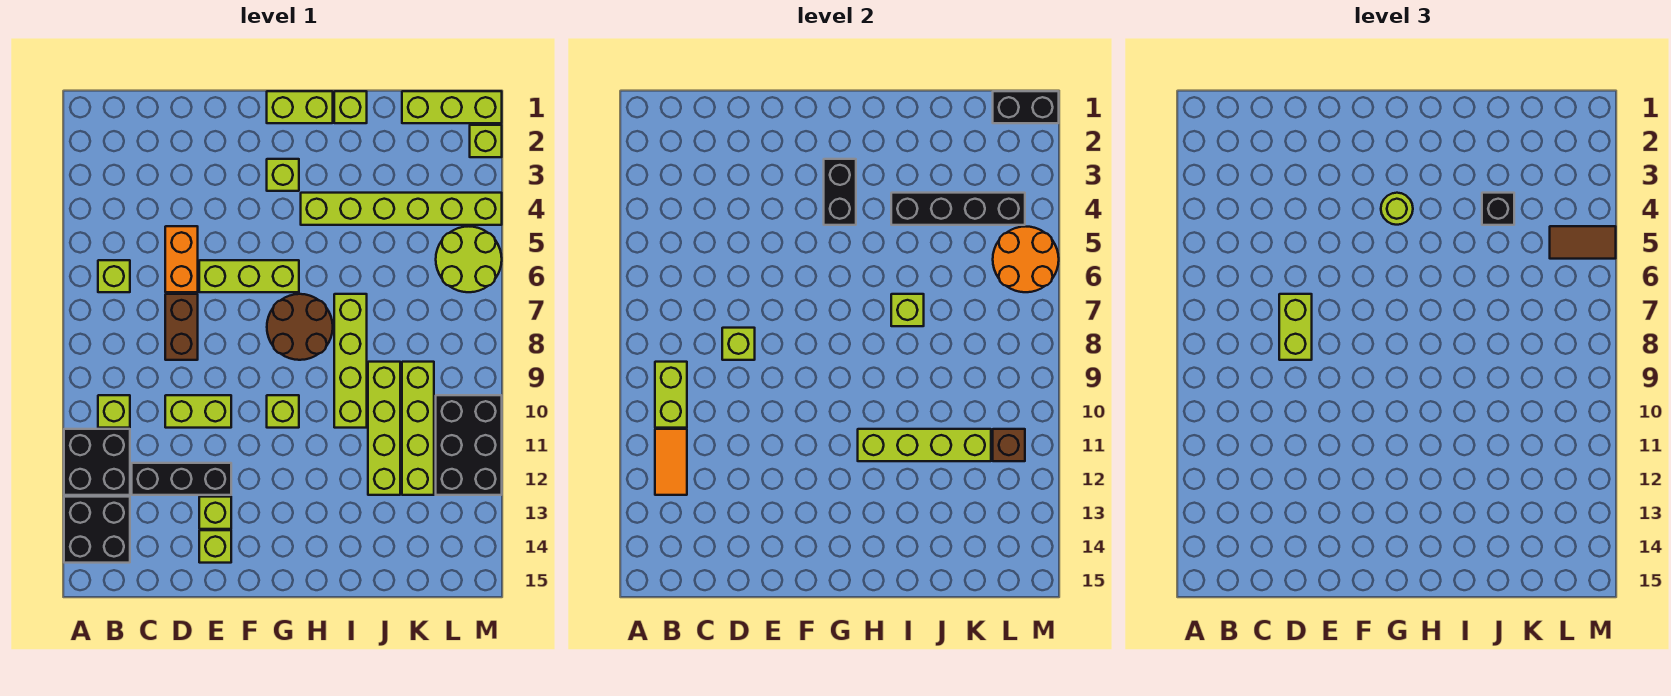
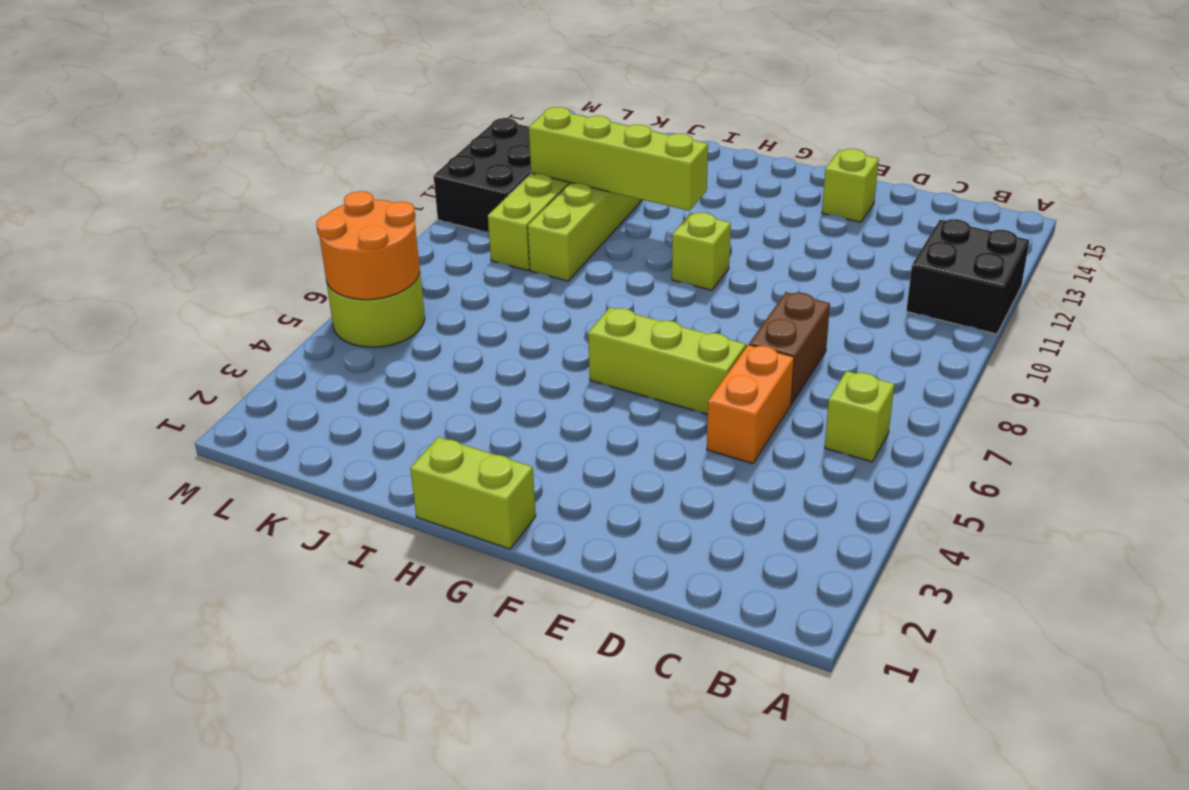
none -> black 2x2 brick [64,497,130,563]
none -> lime 1x1 brick [98,395,130,428]
none -> black 1x3 brick [132,463,231,495]
none -> lime 1x2 brick [165,395,231,428]

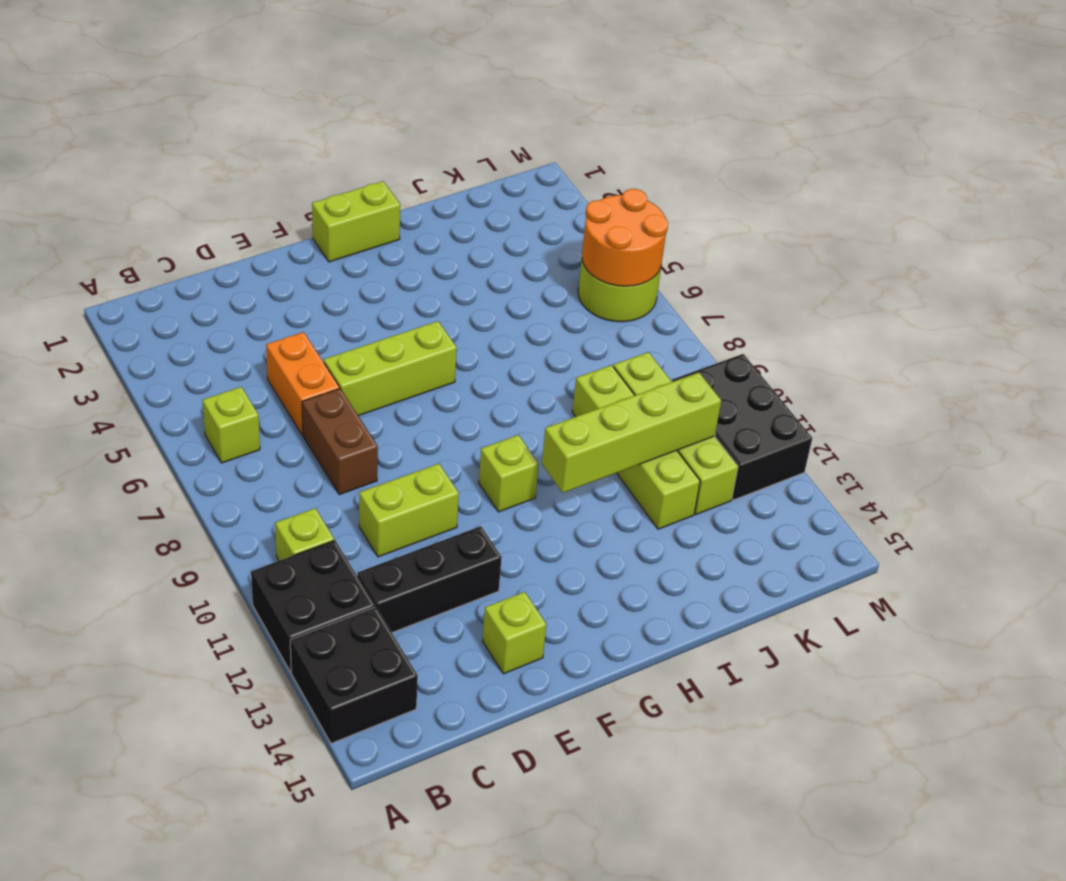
none -> lime 1x1 brick [199,497,231,529]
none -> lime 1x1 brick [267,159,299,191]
none -> brown 2x2 round brick [267,294,333,360]
none -> lime 1x6 brick [301,193,502,225]

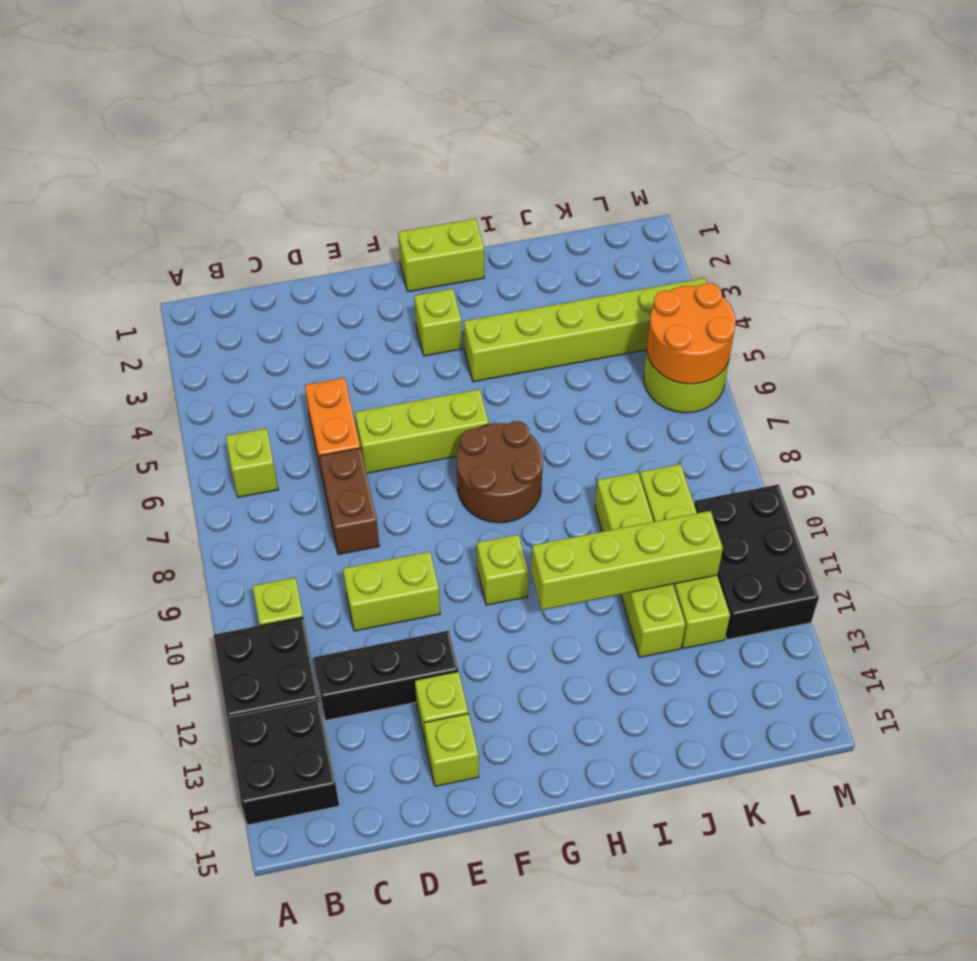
none -> lime 1x1 brick [334,91,367,123]
none -> lime 1x4 brick [334,294,367,428]
none -> lime 1x3 brick [402,91,502,123]
none -> lime 1x1 brick [470,125,502,157]

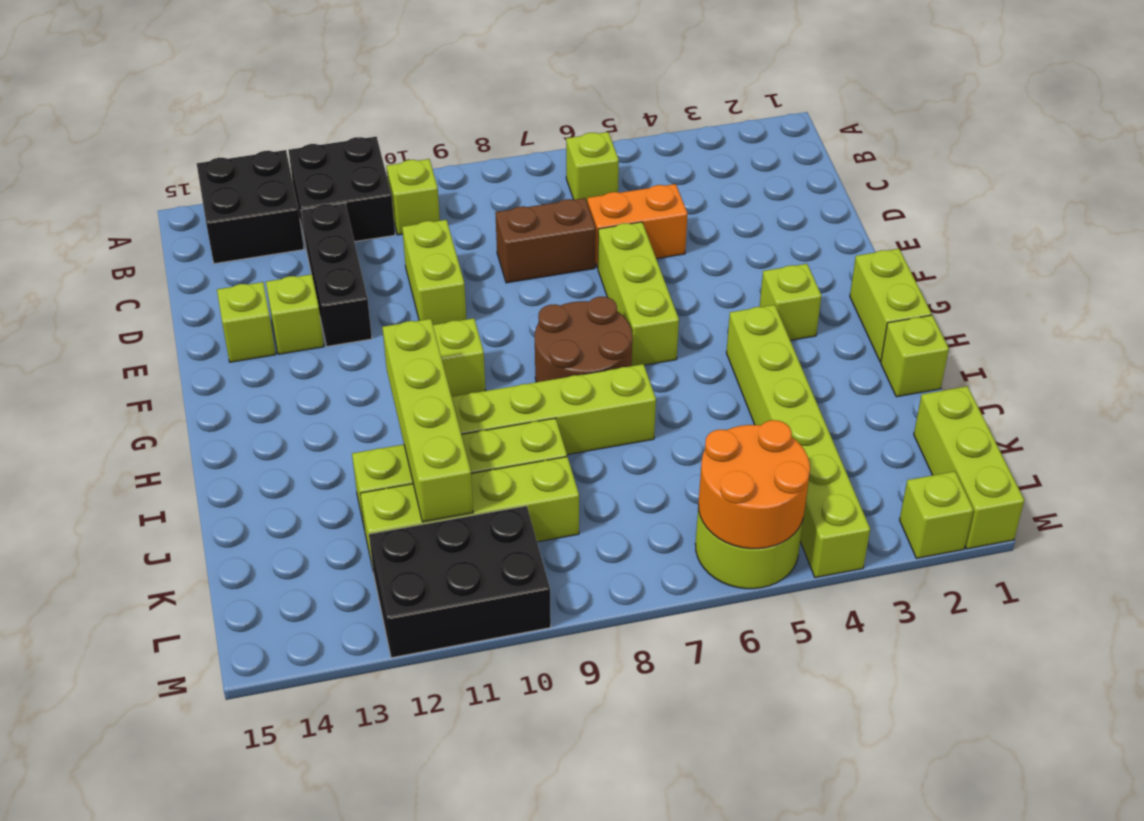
none -> lime 1x2 brick [655,362,687,428]
none -> orange 1x2 tile [655,429,687,495]
none -> lime 1x1 brick [722,328,755,360]
none -> black 1x2 brick [824,159,856,225]

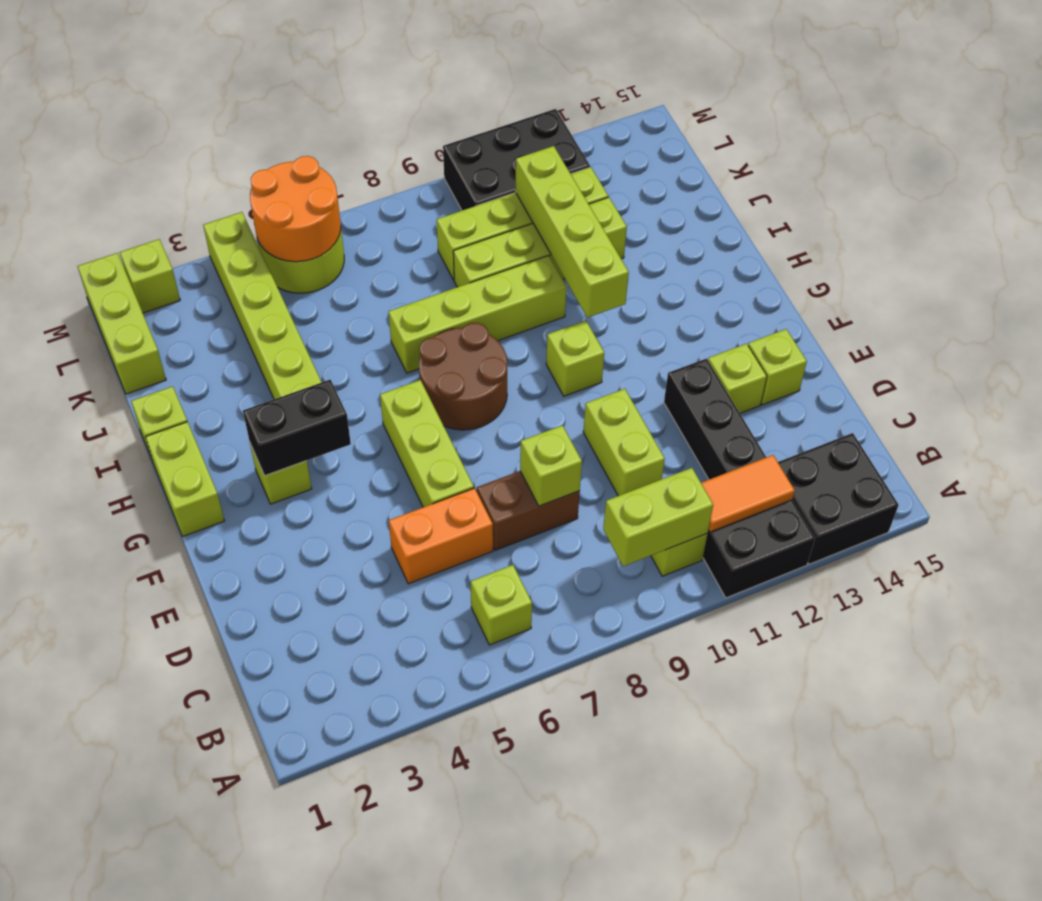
none -> black 1x4 brick [891,193,1025,225]
none -> lime 1x1 brick [891,294,924,326]
none -> black 1x2 brick [993,91,1059,123]
none -> brown 1x1 brick [993,429,1025,461]

